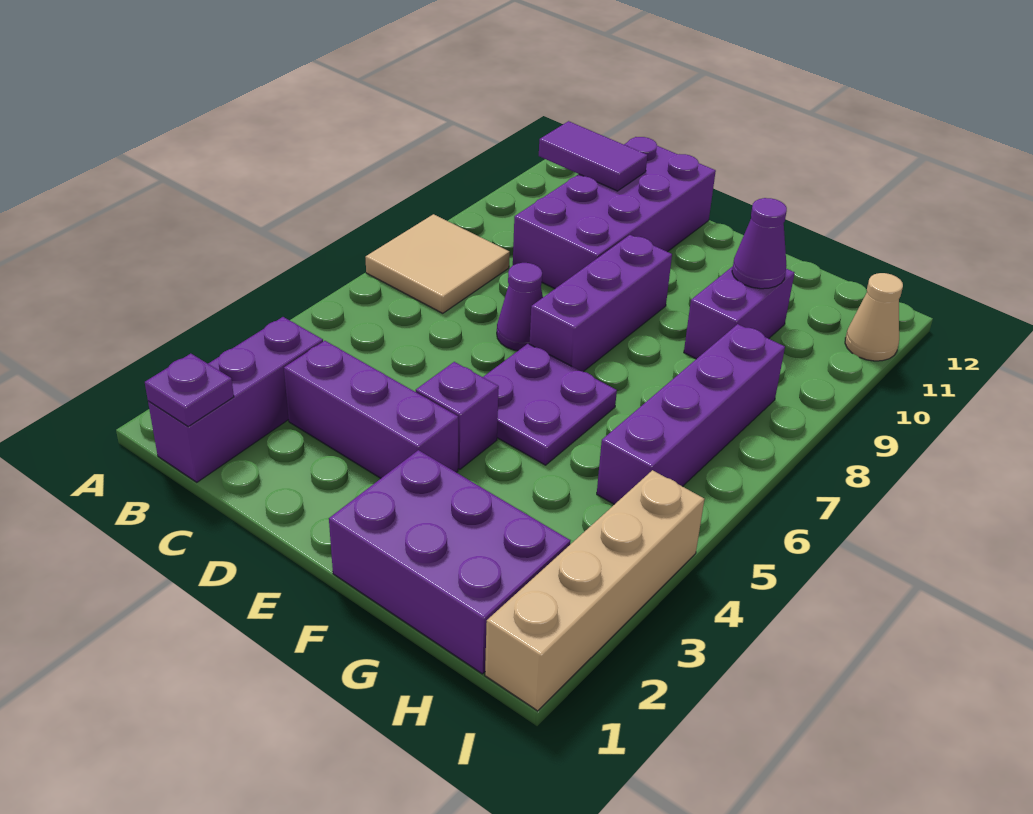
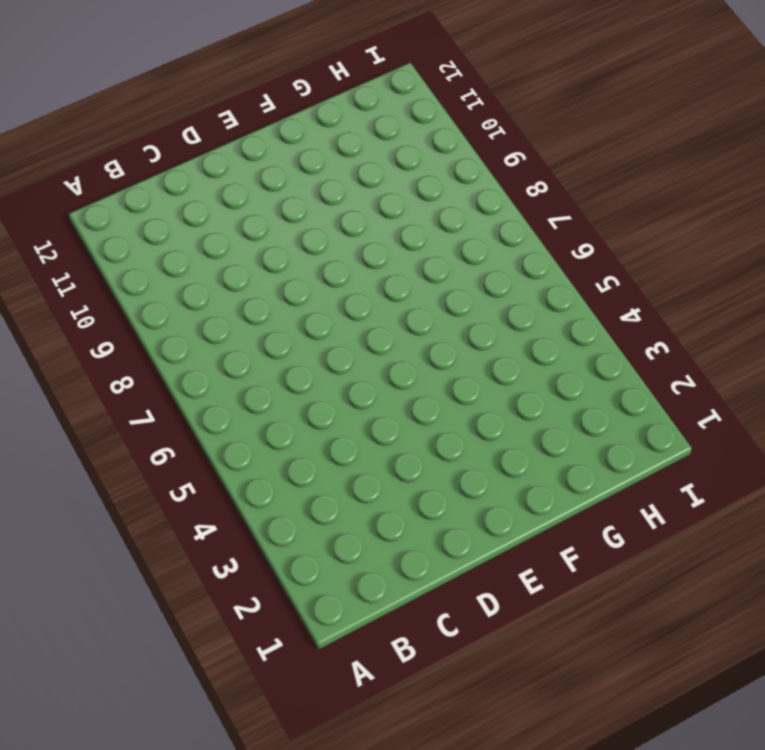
none -> tan 2x2 tile [365,214,510,313]
none -> purple 1x3 brick [148,317,323,482]
none -> purple 1x3 brick [284,341,458,478]

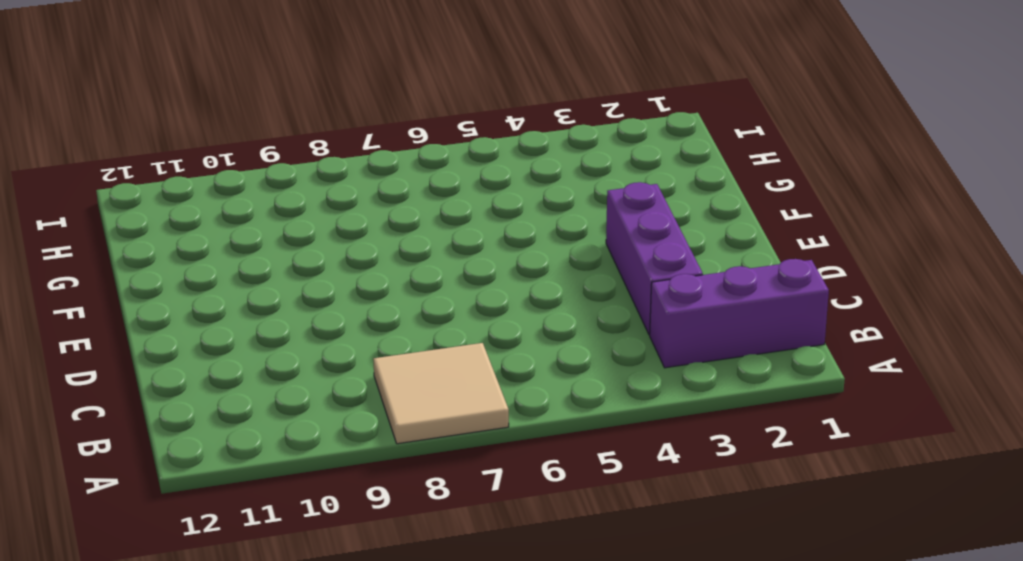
none -> purple 2x4 brick [513,137,716,289]
none -> purple 1x1 cone [497,263,543,351]
none -> purple 1x1 brick [416,362,499,469]

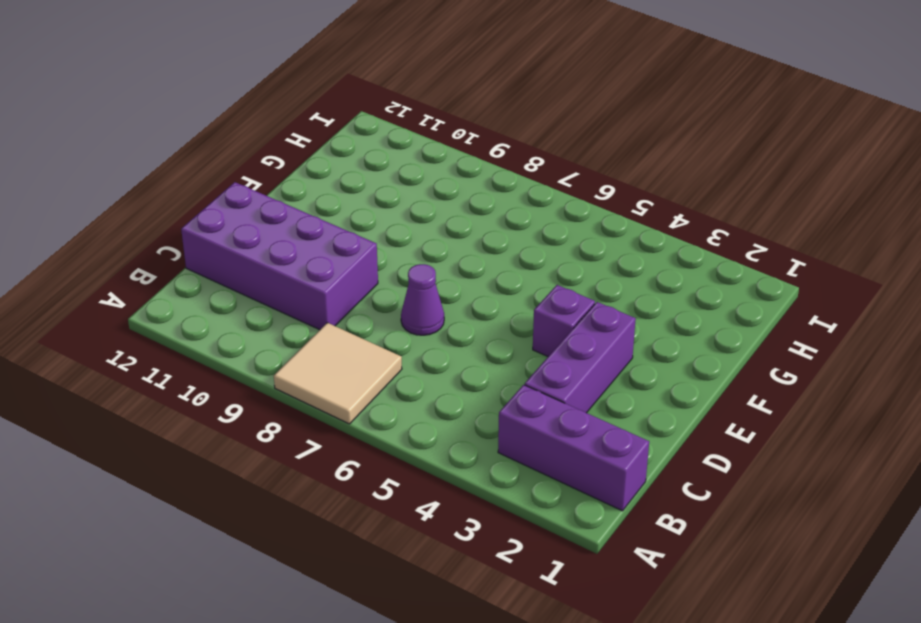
none -> purple 2x2 plate [483,344,617,465]
none -> purple 1x3 brick [530,235,672,372]
none -> purple 2x3 brick [329,450,570,674]

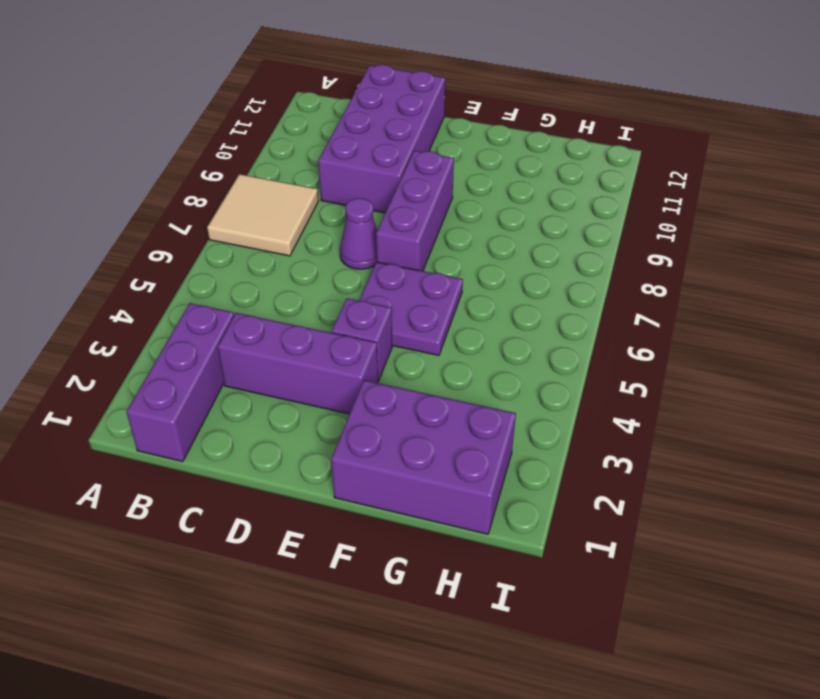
none -> purple 1x2 brick [684,266,794,359]
none -> purple 1x4 brick [597,324,785,504]
none -> tan 1x4 brick [485,470,704,711]

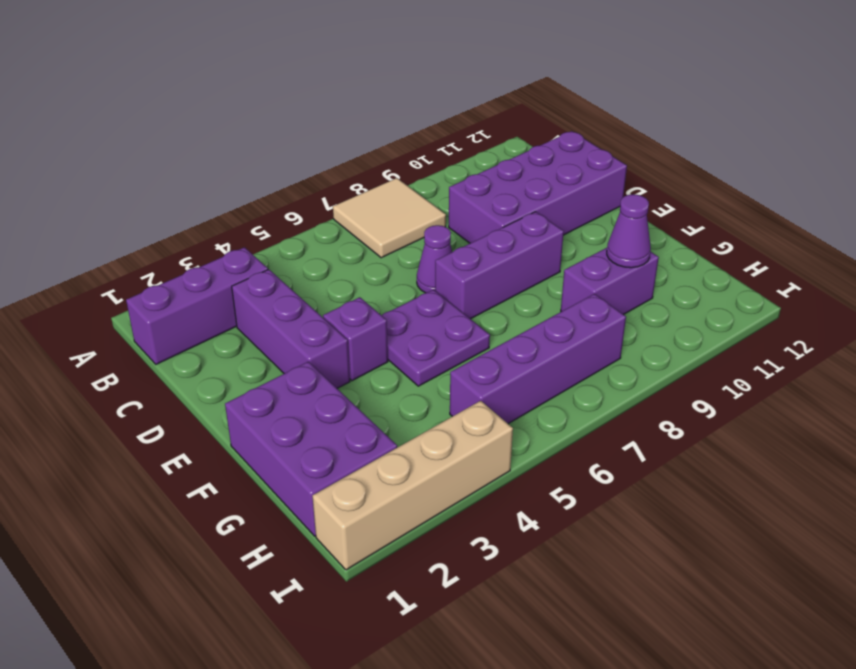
none -> tan 1x1 cone [845,273,903,361]
none -> purple 1x1 plate [145,354,234,427]
none -> purple 1x2 tile [539,121,647,191]

